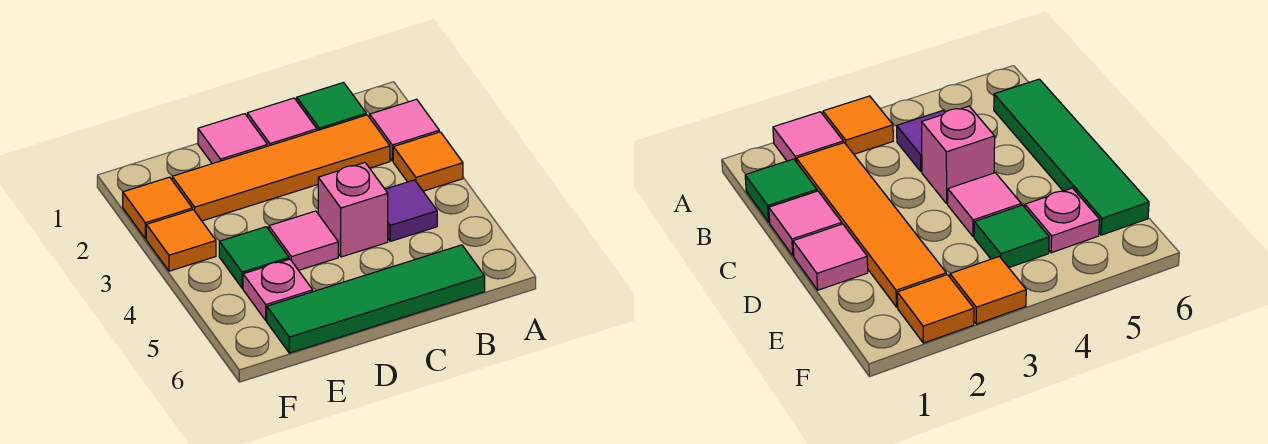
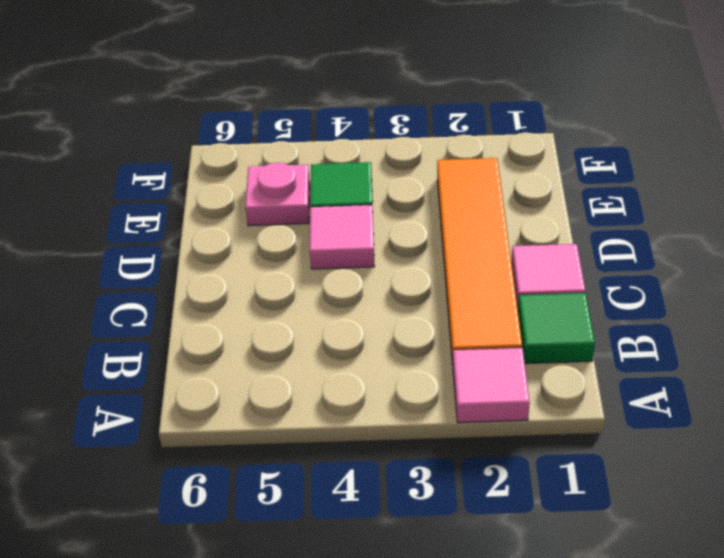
none -> orange 1x1 tile [393,132,463,191]
none -> purple 1x1 tile [385,180,437,241]
none -> green 1x4 tile [267,245,485,353]

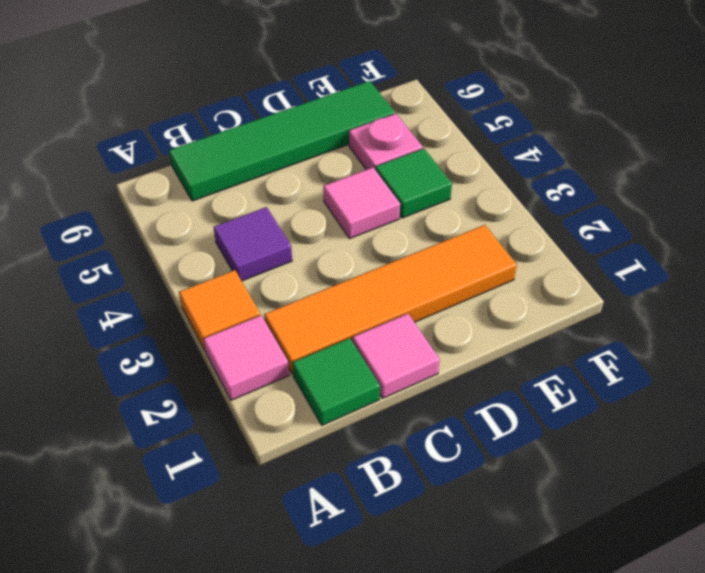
none -> pink 1x1 brick [318,163,388,257]
none -> pink 1x1 tile [198,114,267,164]
none -> orange 1x1 tile [123,177,192,239]

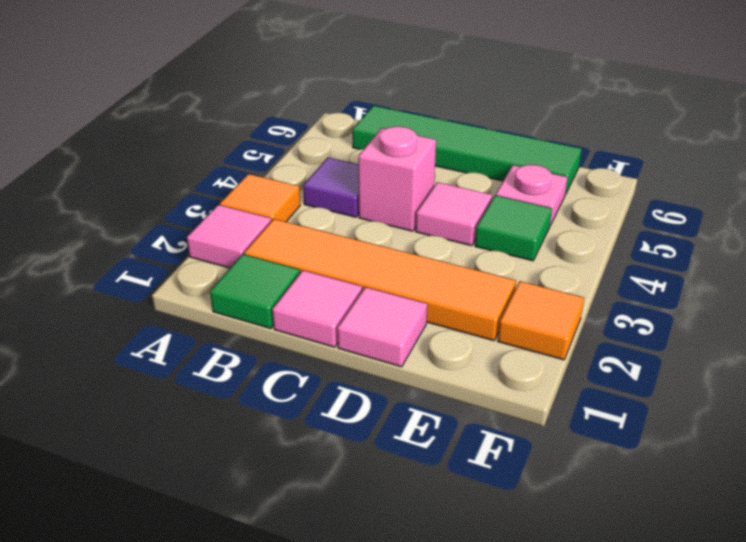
none -> orange 1x1 tile [146,210,216,271]

